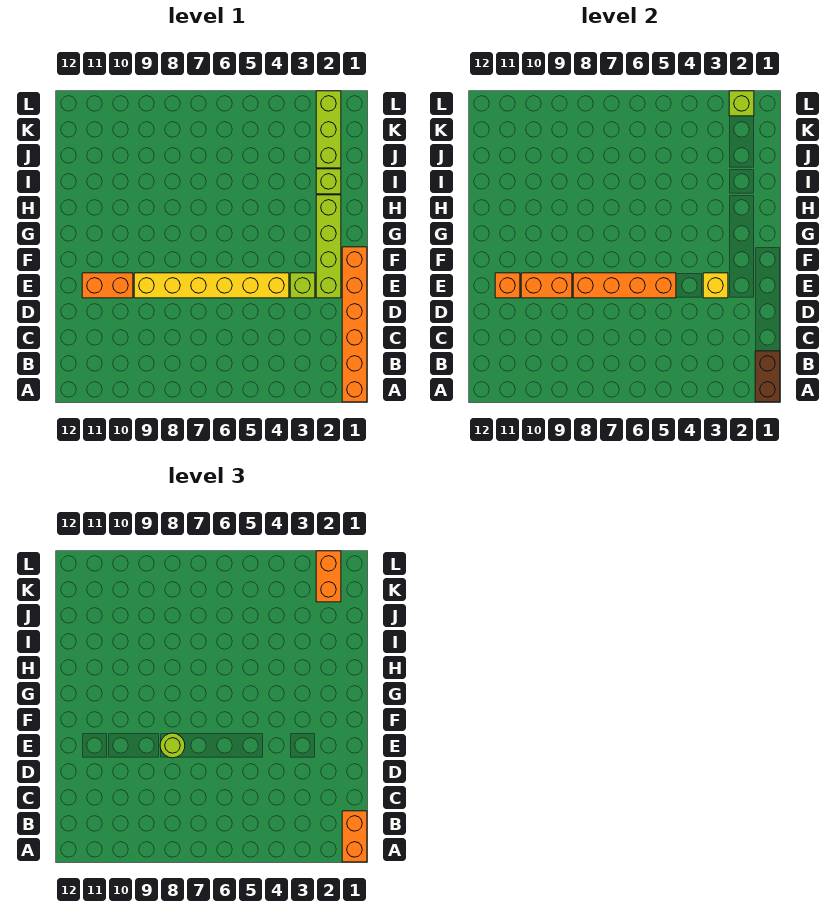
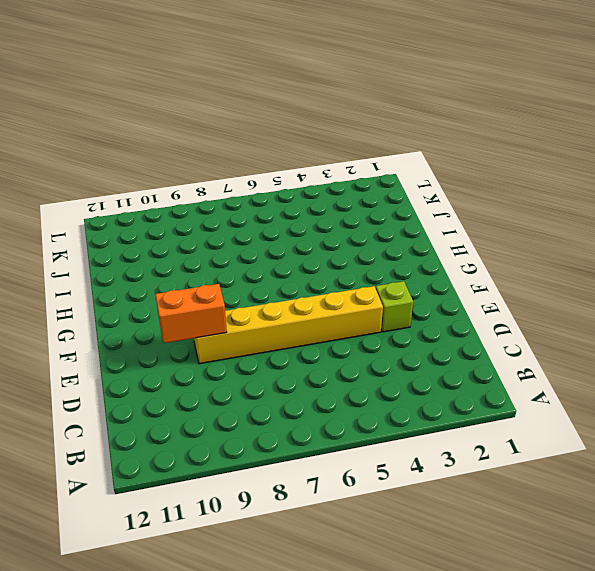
none -> orange 1x6 brick [342,247,367,402]
none -> lime 1x4 brick [316,195,341,298]
none -> orange 1x2 brick [82,273,133,298]

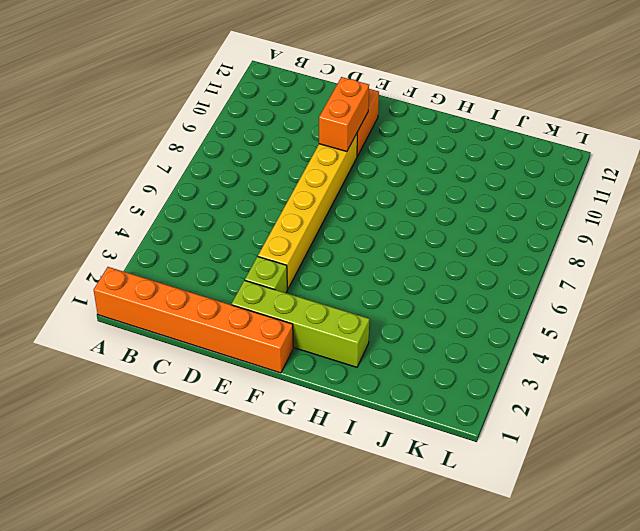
none -> lime 1x1 brick [316,169,341,194]
none -> lime 1x3 brick [316,91,341,168]
none -> brown 1x2 brick [755,351,780,402]

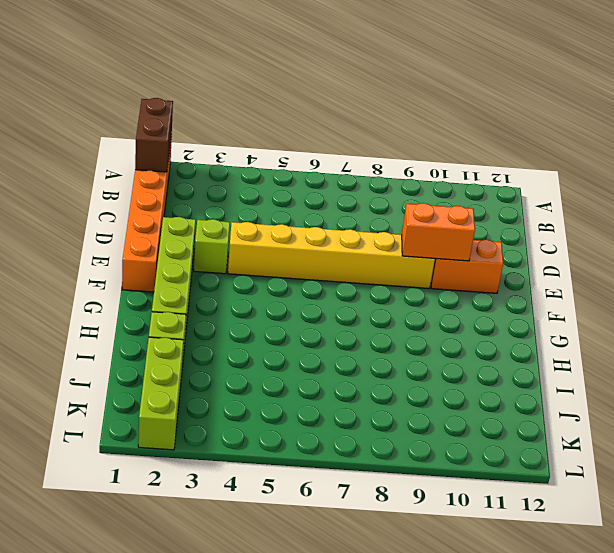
none -> yellow 1x1 brick [703,273,728,298]
none -> orange 1x4 brick [573,273,676,298]
none -> orange 1x1 brick [495,273,520,298]

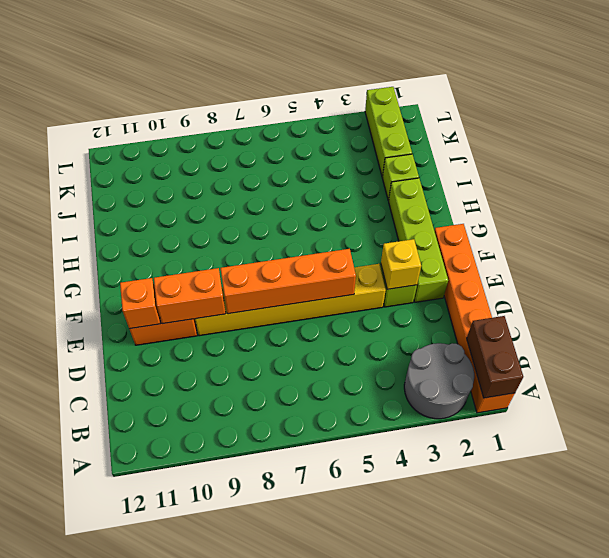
grey 2x2 round brick [404,343,474,419] -> none
none -> lime 1x1 brick [729,91,754,116]
none -> orange 1x2 brick [342,811,367,862]
none -> lime 1x1 round brick [160,733,185,758]

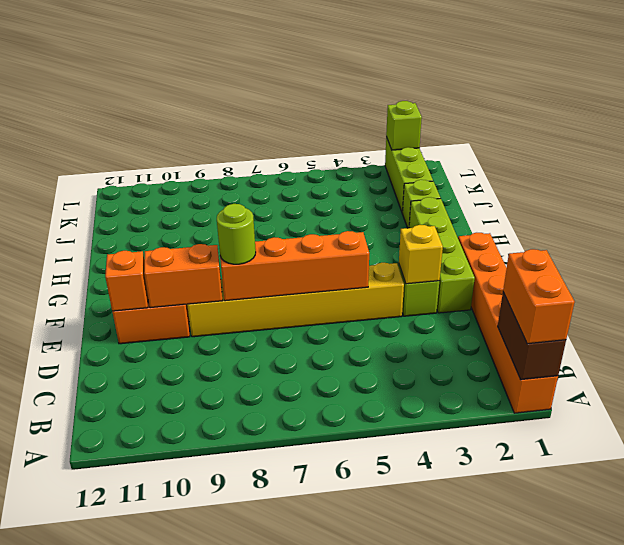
none -> orange 1x2 brick [316,551,341,602]

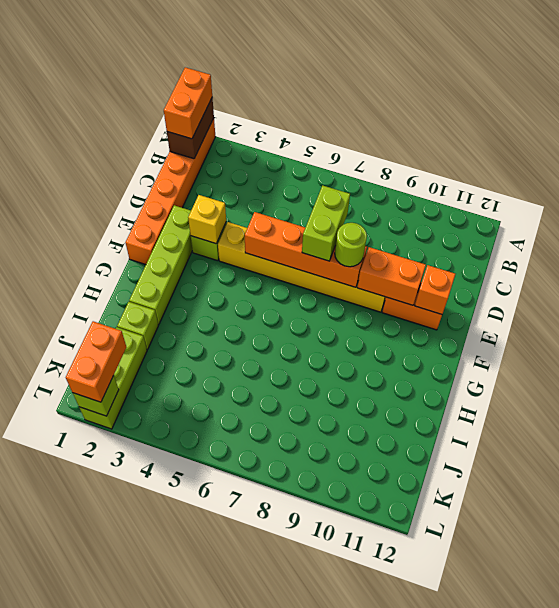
lime 1x2 brick [302,186,350,261] -> none

